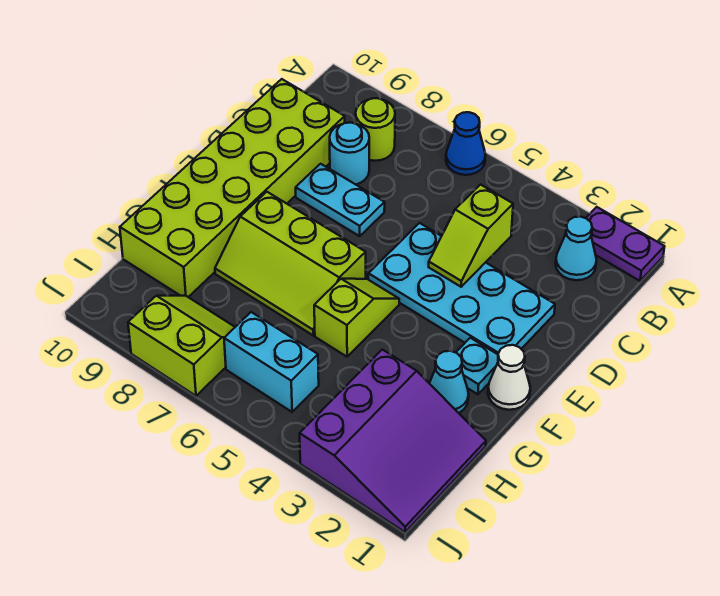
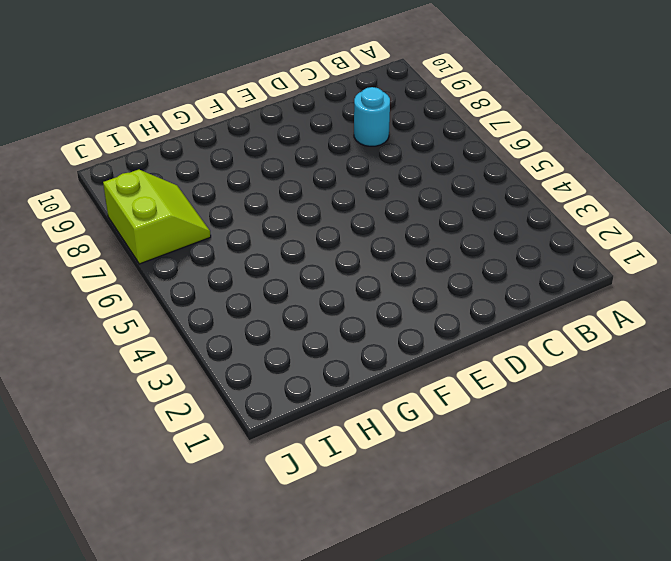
none -> purple 1x2 plate [586,207,665,281]
none -> blue 1x1 cone [446,112,485,175]
none -> cyan 1x1 cone [556,217,597,280]

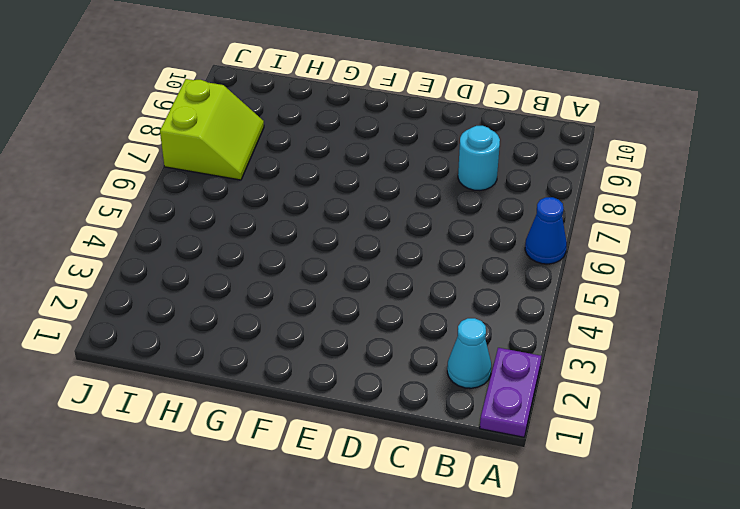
none -> lime 1x1 round brick [356,98,395,161]
none -> lime 2x6 brick [120,79,345,297]
none -> cyan 2x4 plate [368,223,555,354]

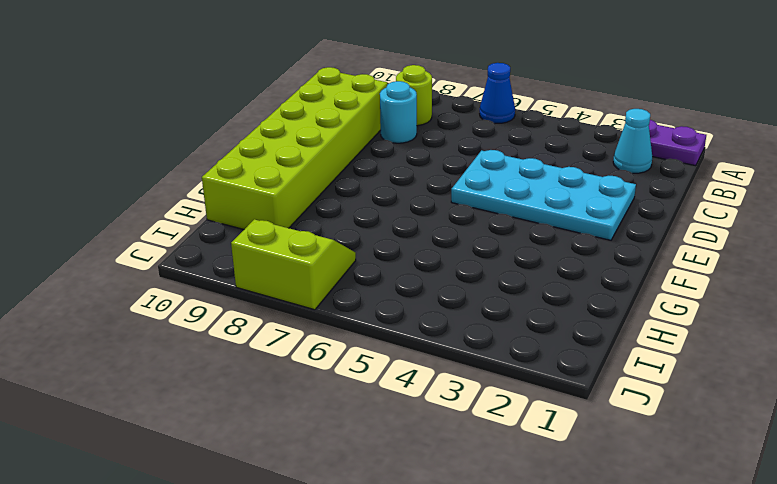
none -> cyan 1x2 plate [296,164,385,236]
none -> white 1x1 cone [488,345,530,410]
none -> cyan 1x1 plate [456,338,498,394]

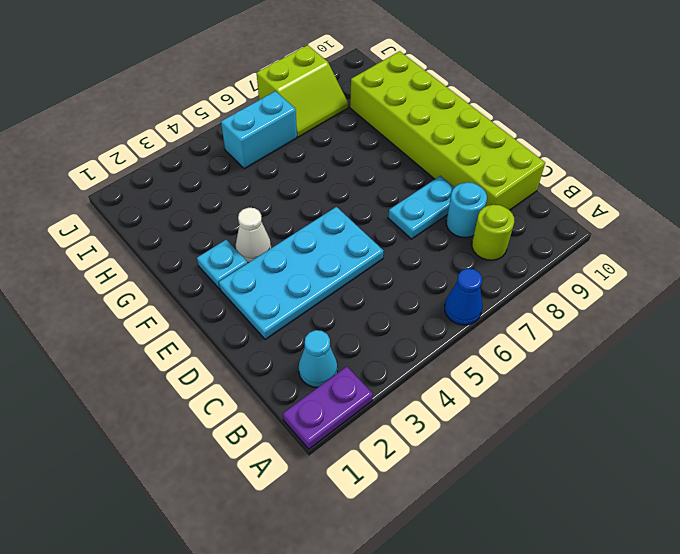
white 1x1 cone [236,208,271,263] -> white 1x1 cone moved to [488,345,530,410]
none -> lime 1x2 slope [314,279,399,357]
none -> lime 2x3 slope [215,192,366,335]
none -> cyan 1x1 cone [429,351,469,413]

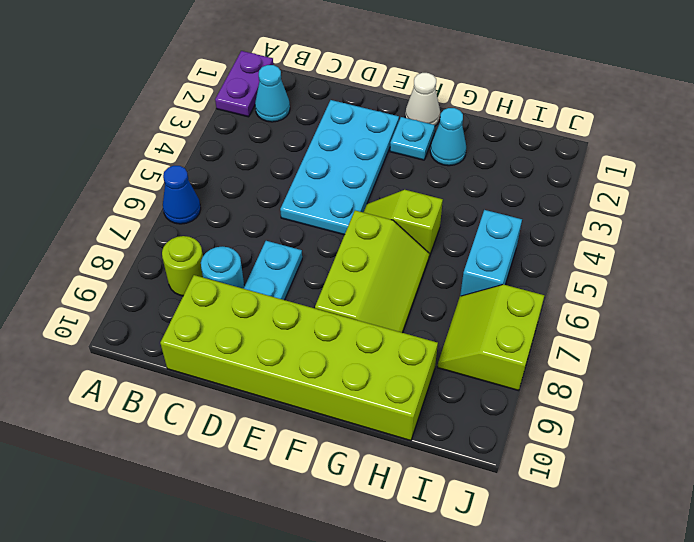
none -> purple 3x3 slope [300,350,486,532]
none -> lime 1x2 slope [429,185,513,287]

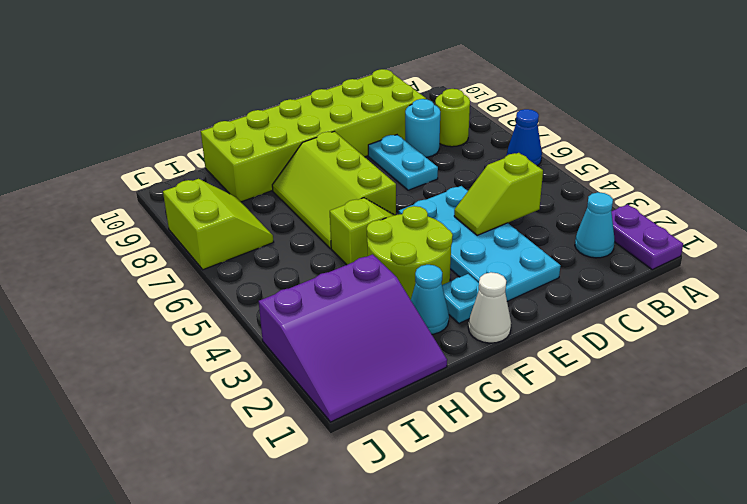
lime 2x2 round brick [367,206,453,300] -> none
none -> cyan 1x2 brick [224,312,319,412]

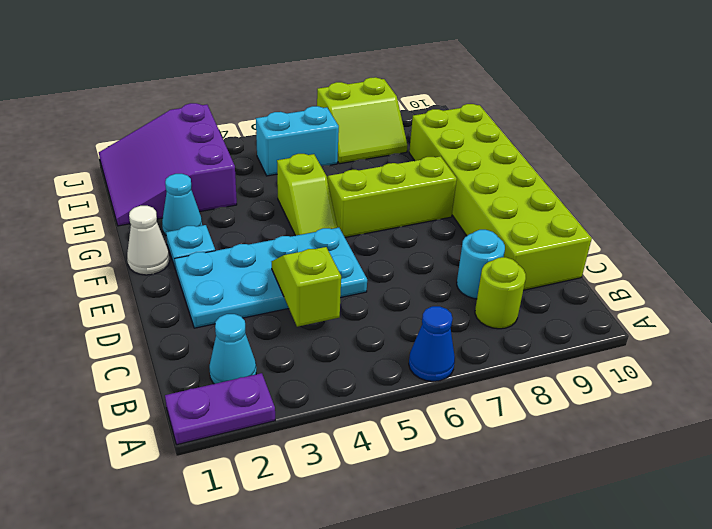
none -> cyan 1x2 plate [296,164,385,236]

